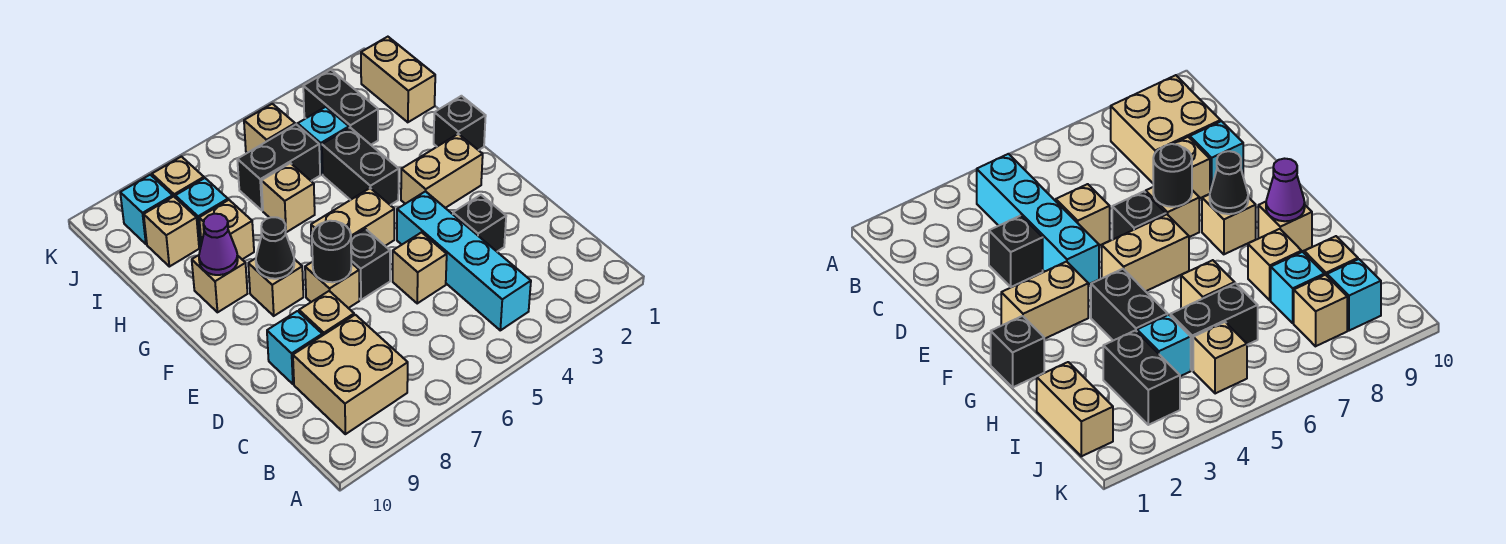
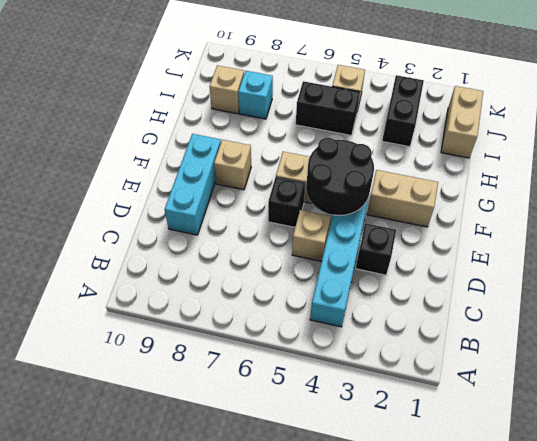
cyan 1x3 brick [165,134,221,235] -> cyan 1x1 brick [267,311,322,384]
black 2x2 round brick [306,138,374,215] -> none
none -> tan 2x2 brick [293,315,408,434]
none -> tan 1x1 brick [299,291,354,336]
none -> tan 1x1 brick [305,262,360,308]

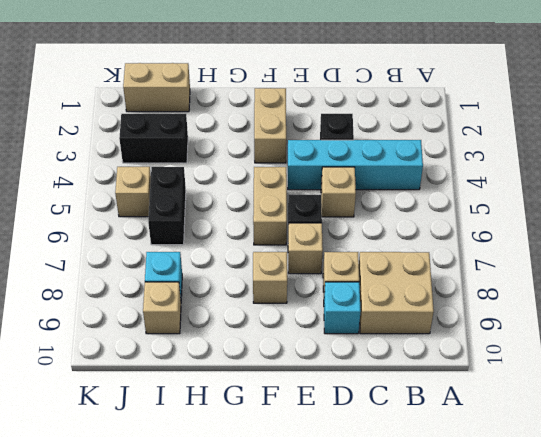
none -> black 1x1 brick [434,96,486,150]
none -> black 1x2 brick [322,128,399,205]
none -> tan 1x1 brick [192,255,247,312]

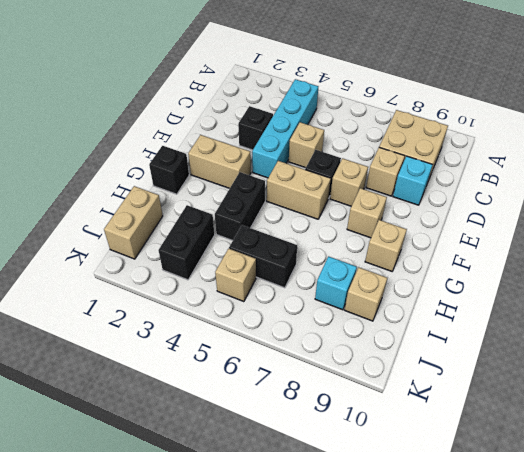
none -> tan 1x1 brick [262,163,315,232]
none -> tan 1x1 brick [199,200,254,259]
none -> cyan 1x1 brick [298,107,349,174]

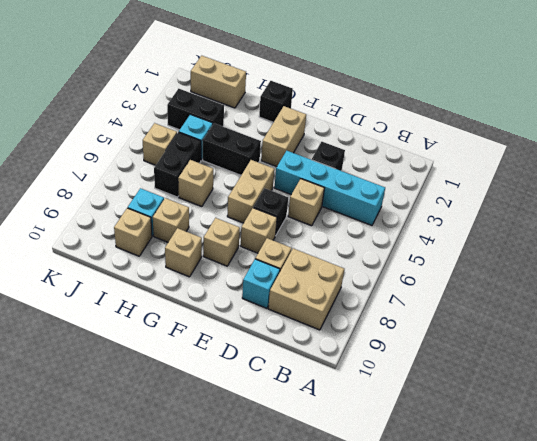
none -> tan 1x1 brick [152,157,204,198]
none -> cyan 1x1 brick [120,175,173,244]
none -> black 1x1 round brick [312,221,351,282]

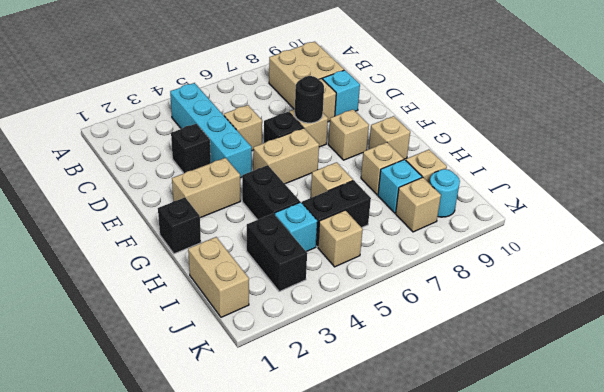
cyan 1x1 round brick [430,169,460,217] -> cyan 1x1 brick [120,175,173,244]
none -> black 1x1 cone [256,217,294,279]
none -> purple 1x1 cone [199,214,238,275]

